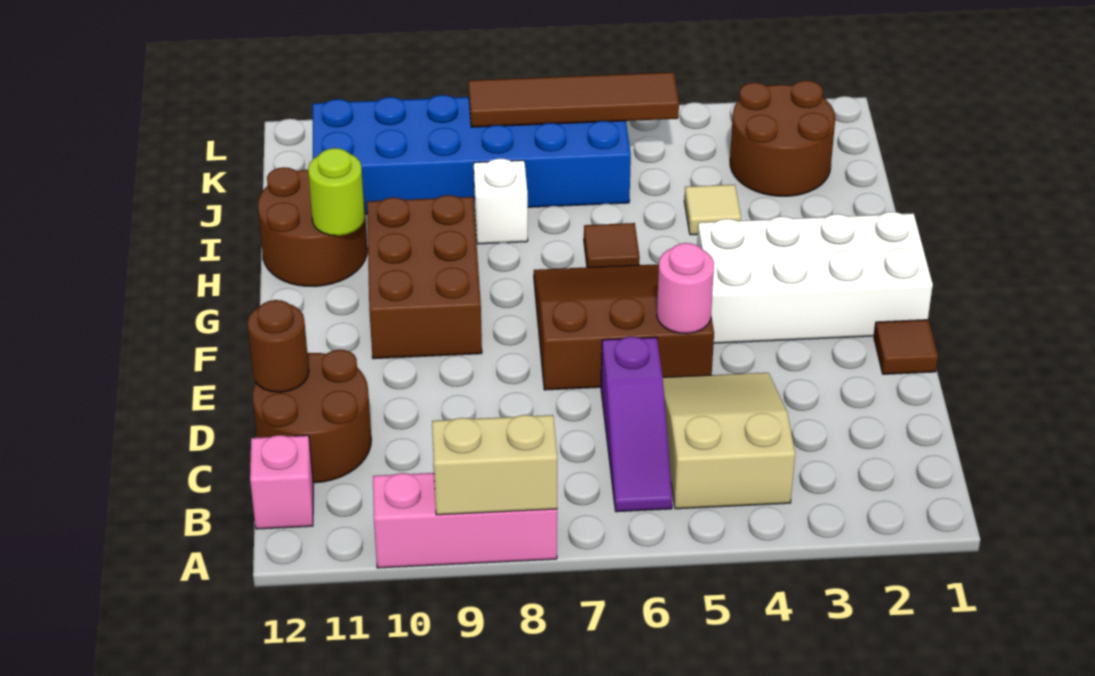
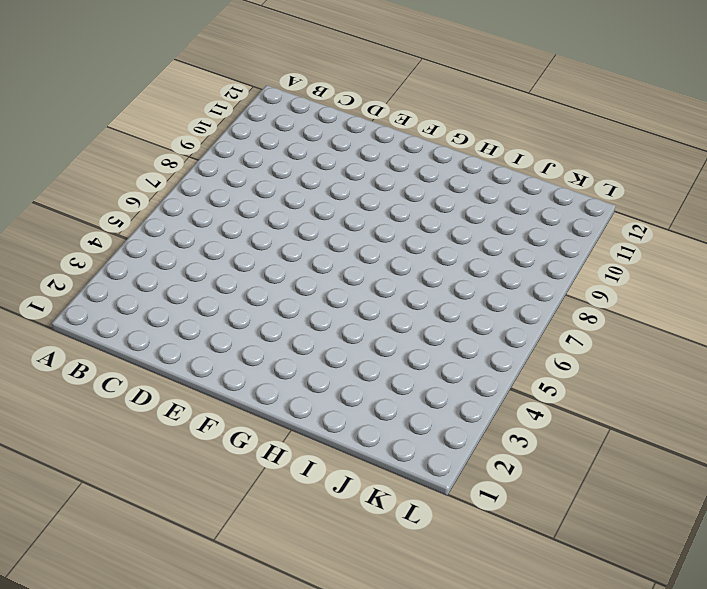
none -> pink 1x3 brick [373,473,557,568]
none -> tan 2x3 slope [663,373,795,509]
none -> purple 1x3 slope [601,337,672,512]

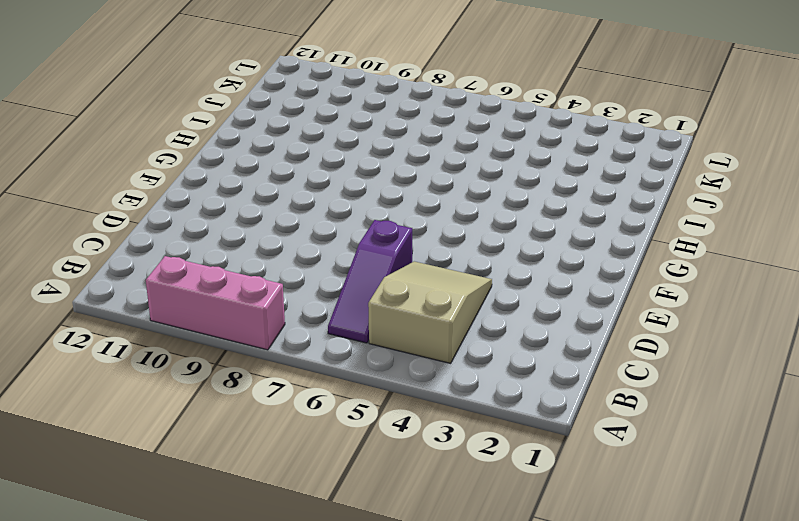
none -> pink 1x1 brick [250,435,313,529]
none -> brown 2x2 round brick [252,350,371,483]
none -> brown 1x1 tile [874,320,938,374]

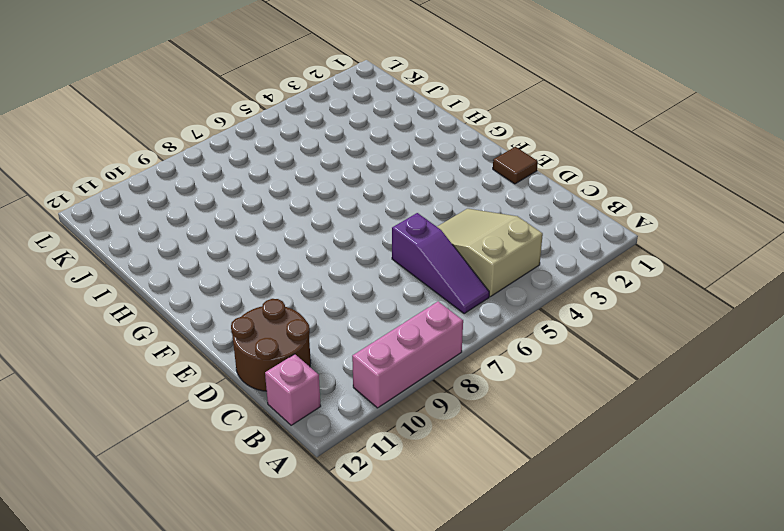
none -> brown 3x3 slope [534,264,714,390]
none -> white 2x4 brick [697,212,933,343]
none -> brown 2x3 brick [367,195,482,359]

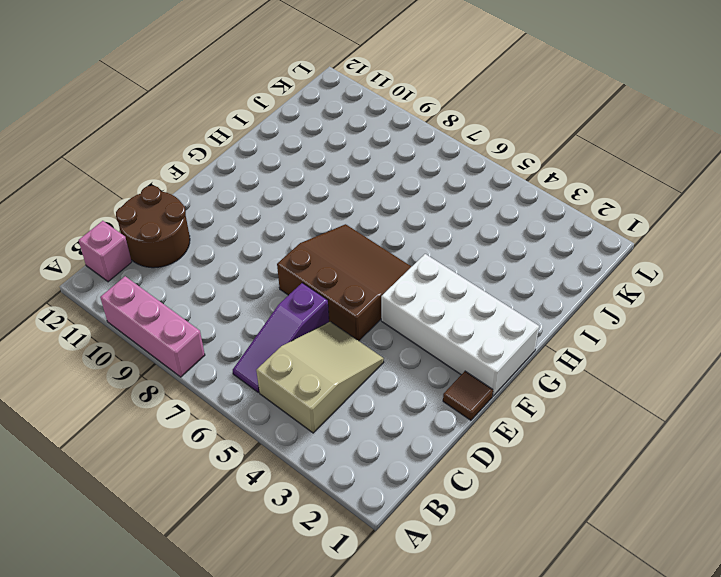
none -> brown 2x3 brick [367,195,482,359]
none -> brown 1x1 tile [584,223,640,267]
none -> brown 2x2 round brick [258,167,368,287]

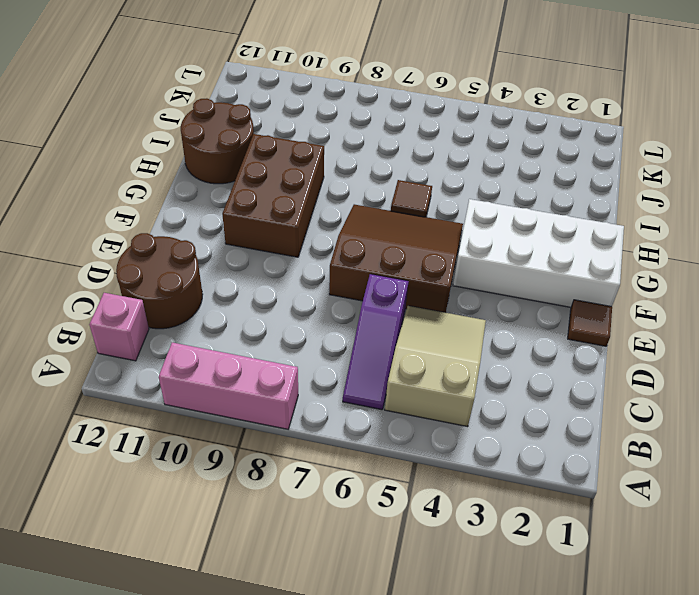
none -> tan 1x1 tile [684,185,741,235]
none -> white 1x1 brick [474,159,528,244]
none -> brown 2x2 round brick [730,80,835,196]

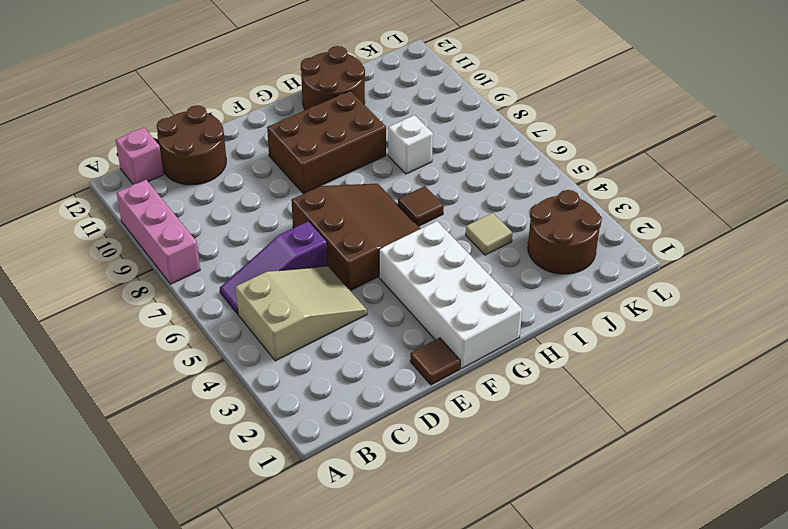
none -> blue 2x6 brick [313,95,631,214]
none -> tan 1x2 brick [432,415,557,515]
none -> brown 1x1 round brick [247,300,309,392]

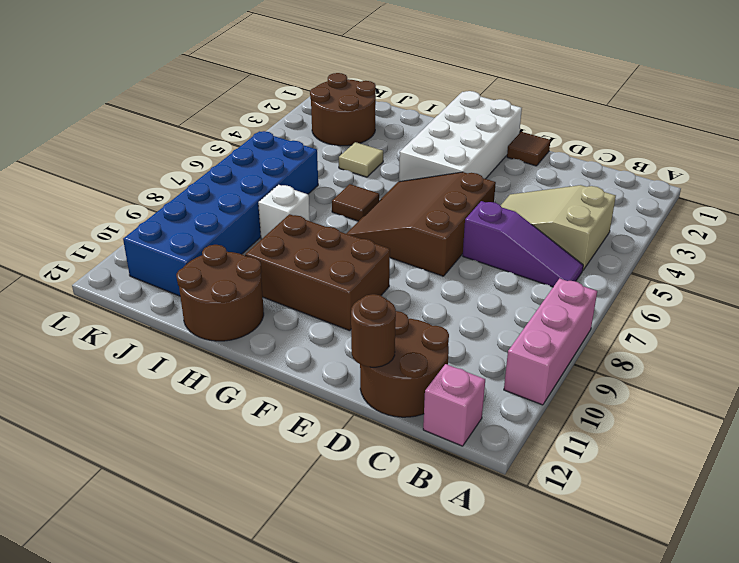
none -> tan 1x2 brick [432,415,557,515]
none -> pink 1x1 round brick [657,243,714,334]
none -> lime 1x1 round brick [308,148,365,236]

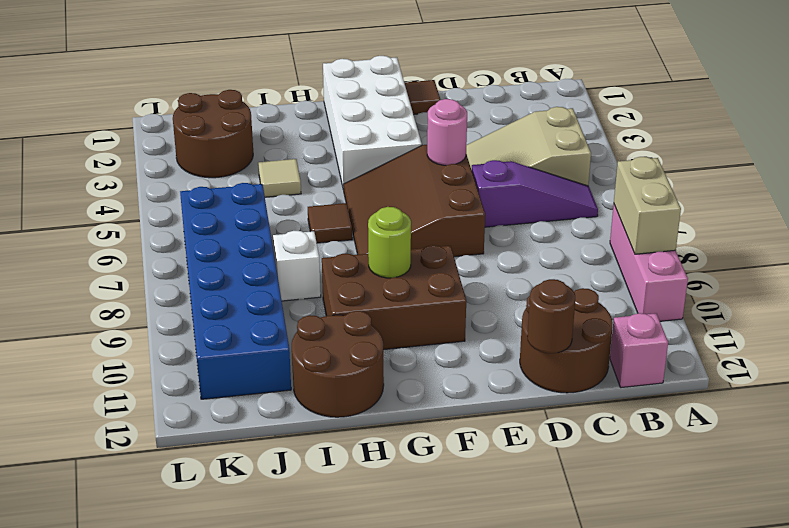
lime 1x1 round brick [368,207,411,278] -> lime 1x1 round brick moved to [308,148,365,236]
none -> brown 1x4 tile [469,72,679,127]

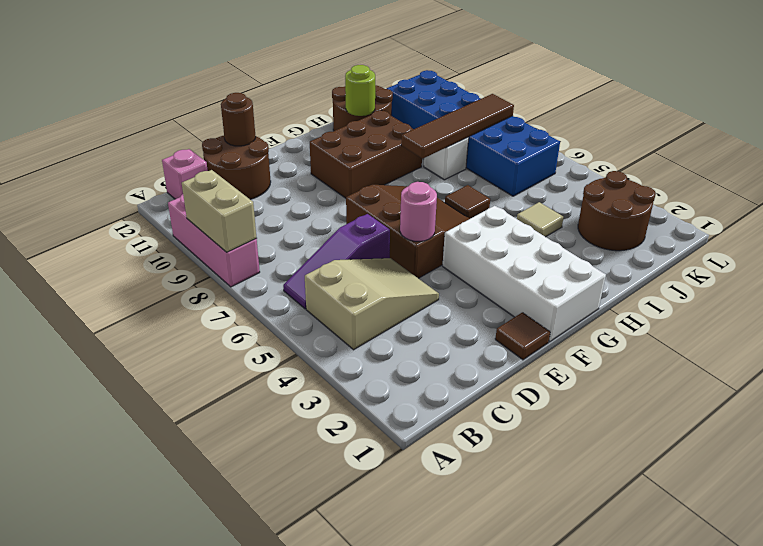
brown 1x4 tile [401,94,514,159] -> brown 1x4 tile turned to [469,72,679,127]

